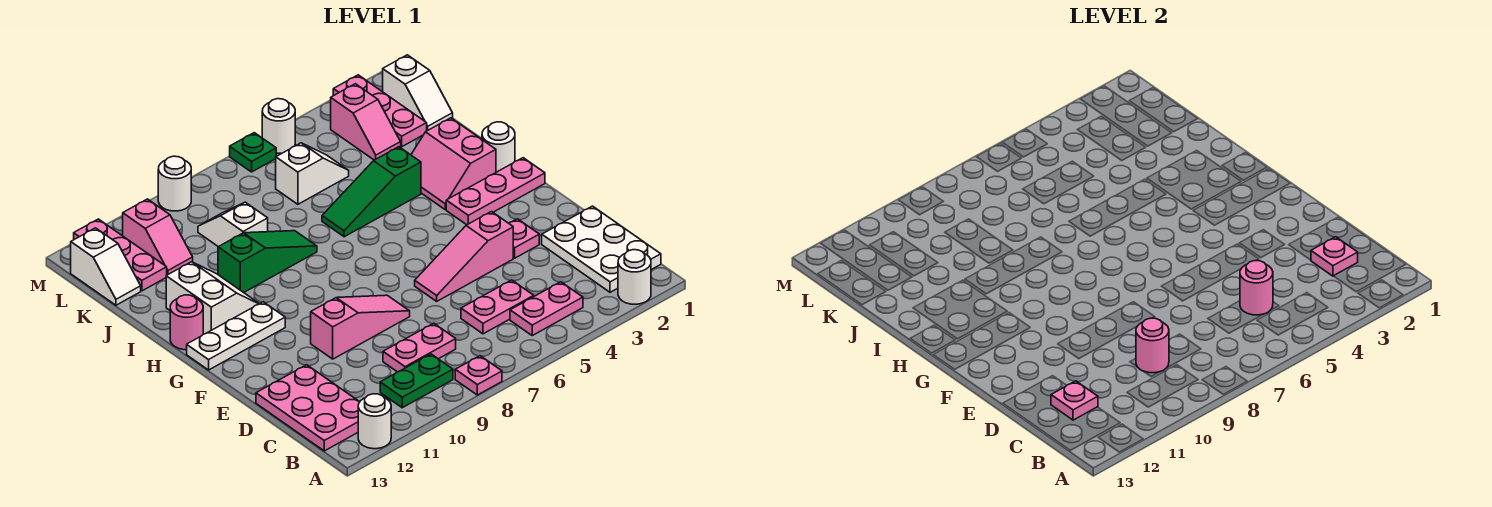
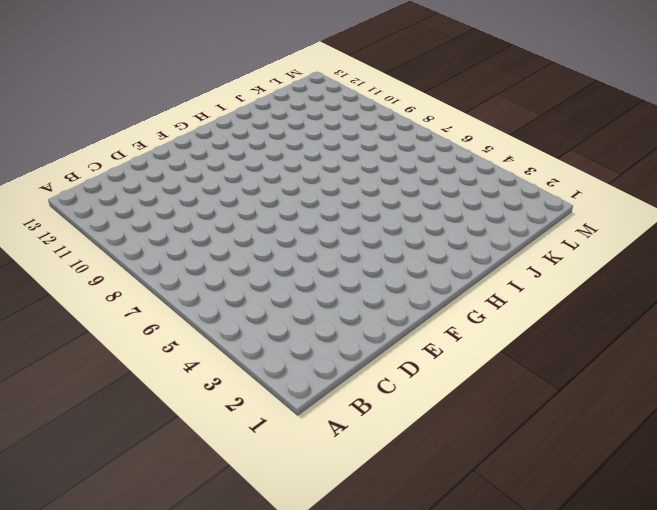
none -> white 1x1 round brick [618,250,651,304]
none -> pink 1x1 plate [455,356,502,395]
none -> white 1x1 round brick [358,394,391,449]
none -> white 2x3 plate [542,206,661,292]

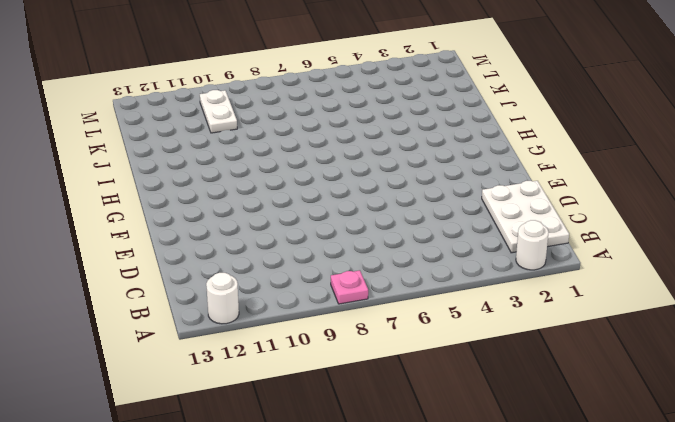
white 1x2 plate [200,90,237,133] -> none
none -> pink 1x2 plate [510,282,583,335]
none -> green 1x2 plate [380,354,453,408]
none -> pink 2x3 plate [256,365,359,451]
none -> pink 1x2 plate [461,280,534,334]

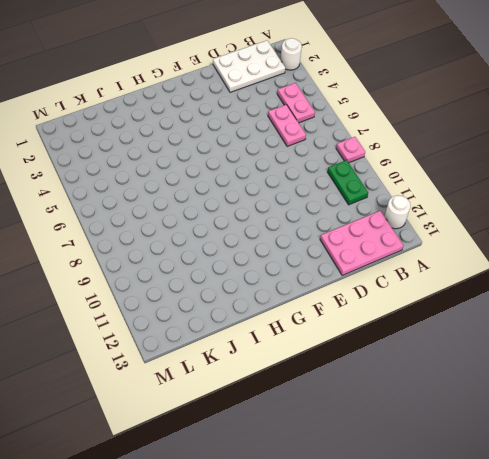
none -> pink 1x2 plate [383,323,456,372]
none -> pink 1x1 plate [509,219,539,258]
none -> pink 1x3 slope [415,212,513,301]
none -> pink 1x3 slope [311,295,410,359]

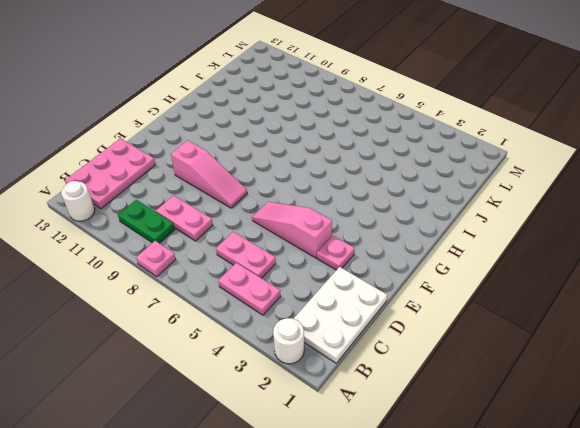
none -> pink 1x3 plate [446,158,545,225]
none -> white 1x3 plate [187,302,285,370]
none -> white 1x1 round brick [482,122,515,172]
none -> pink 2x2 slope [411,118,496,210]

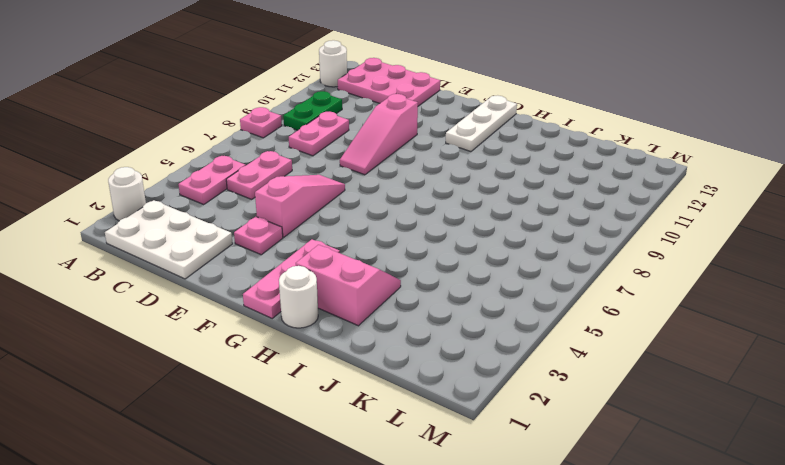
none -> white 2x2 slope [166,262,259,334]
none -> pink 1x1 round brick [170,295,203,350]
none -> green 1x3 slope [322,147,421,237]
none -> green 1x3 slope [218,231,317,293]

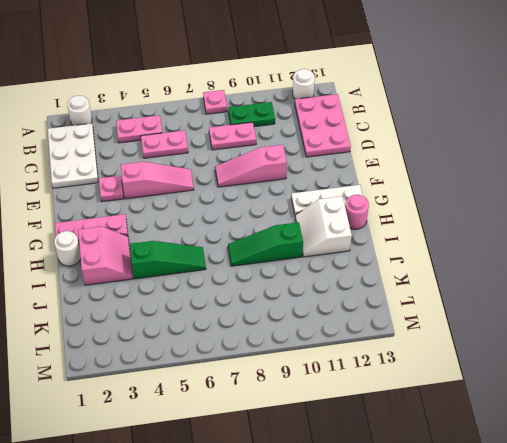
none -> white 1x2 slope [198,202,268,247]
none -> white 1x2 slope [383,55,453,131]
none -> pink 1x3 plate [333,75,427,147]
none -> pink 1x2 slope [331,84,401,160]

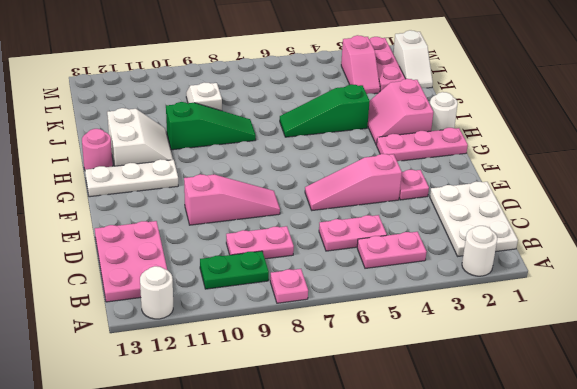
none -> white 1x2 slope [276,143,349,204]
none -> pink 1x2 slope [123,199,193,275]
none -> pink 1x3 plate [74,219,167,291]
none -> white 1x2 slope [71,228,141,305]

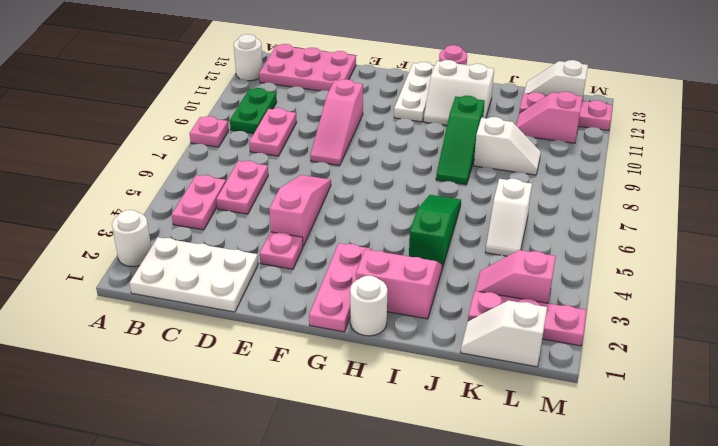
none -> white 1x1 round brick [262,99,295,153]
none -> green 1x1 plate [230,133,276,172]
none -> white 1x1 round brick [158,156,191,211]
none -> pink 1x1 plate [1311,237,1358,276]

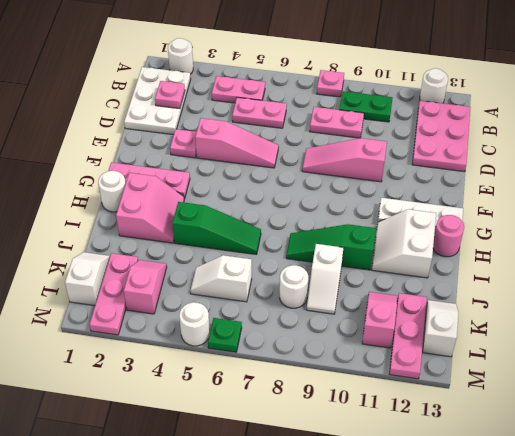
white 1x1 round brick [280,265,308,308] -> white 1x1 round brick moved to [158,156,191,211]
none -> pink 1x1 round brick [1240,261,1273,315]
none -> pink 1x1 round brick [1136,318,1169,373]
none -> pink 1x1 plate [1051,381,1098,420]

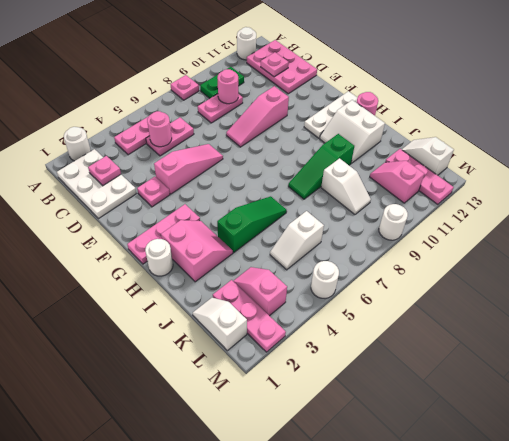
none -> green 1x1 plate [230,133,276,172]

